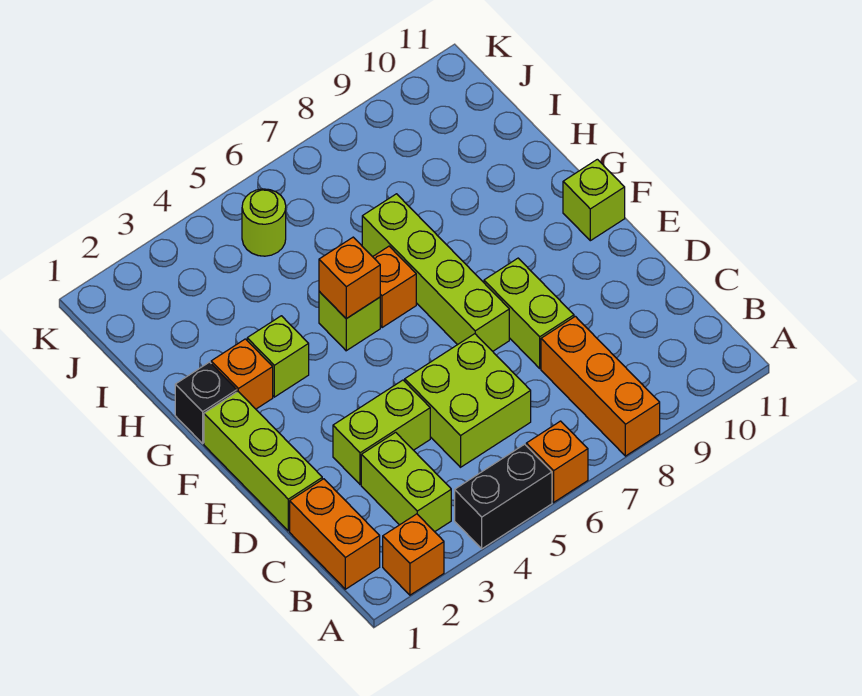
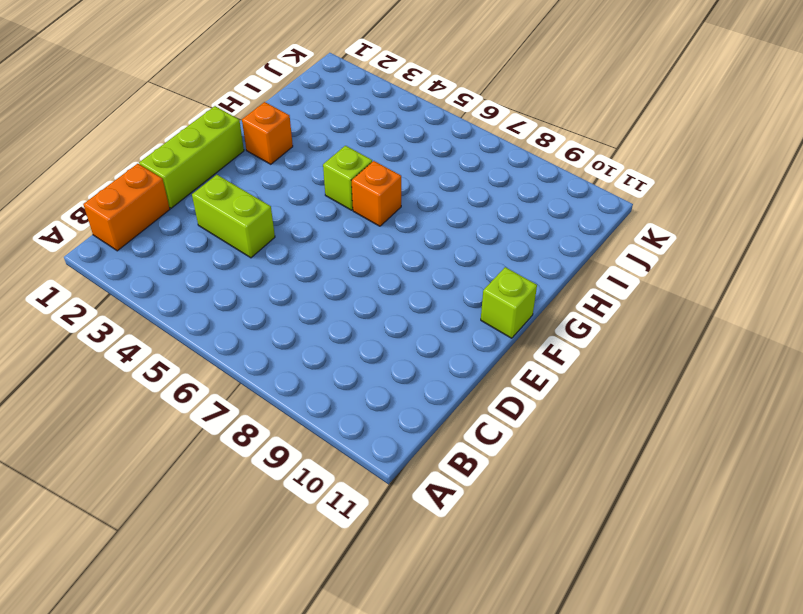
none -> orange 1x1 brick [383,514,444,595]
none -> black 1x2 brick [455,444,552,549]
none -> orange 1x1 brick [526,421,588,502]

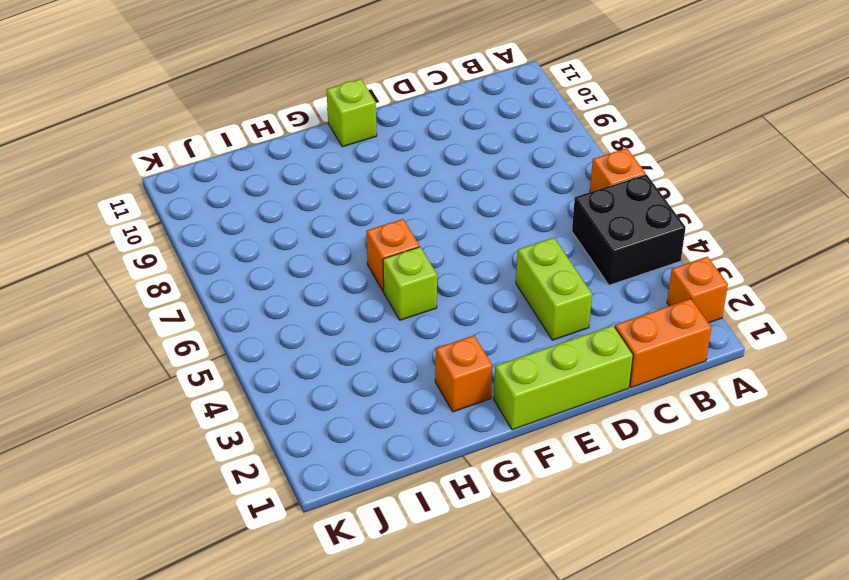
black 2x2 brick [572,174,686,285] -> black 1x2 brick [455,444,552,549]
none -> orange 1x3 brick [541,316,660,456]
none -> lime 1x2 brick [361,432,451,532]
none -> lime 2x2 brick [405,334,531,467]

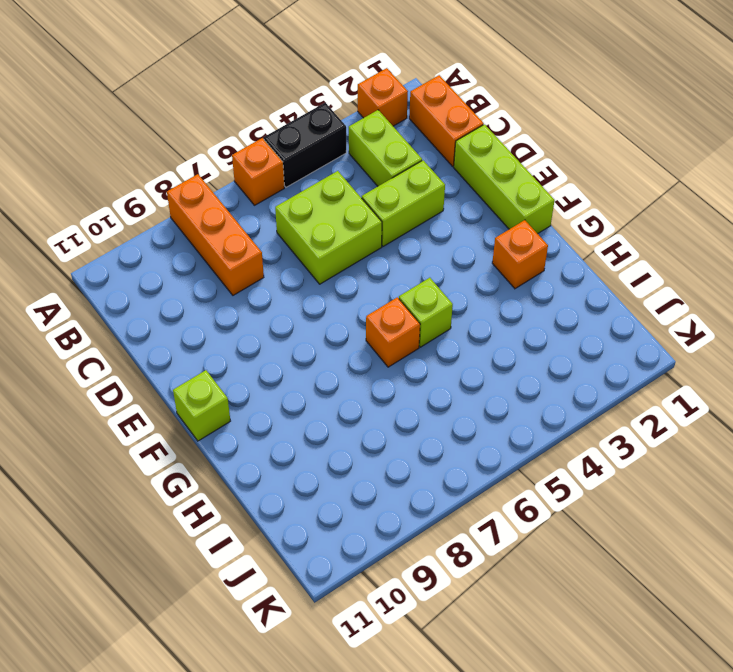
none -> lime 1x2 brick [484,258,574,368]
none -> lime 1x4 brick [362,194,509,351]
none -> black 1x1 brick [175,362,237,443]

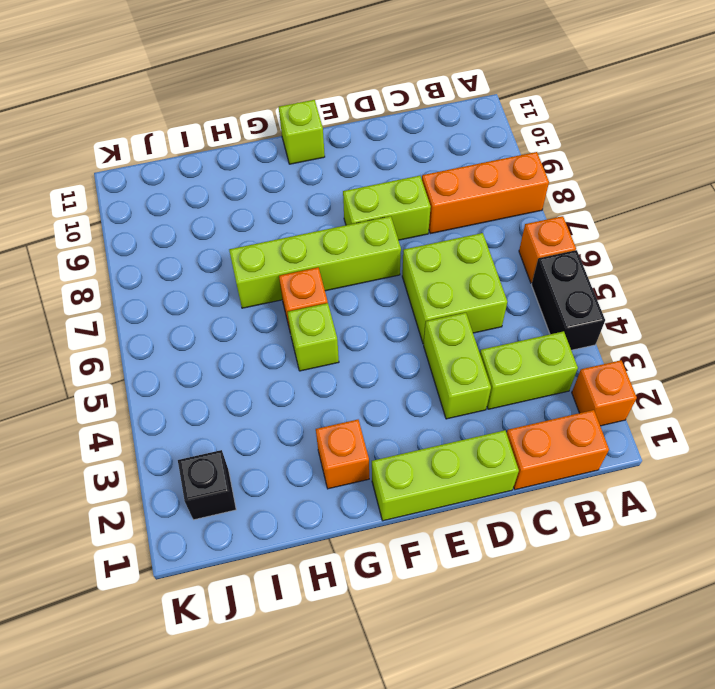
black 1x1 brick [178,450,236,520] -> black 1x1 brick moved to [175,362,237,443]
none -> lime 1x1 brick [247,316,309,397]
none -> lime 1x1 round brick [242,189,286,256]
none -> orange 1x1 brick [319,237,380,319]

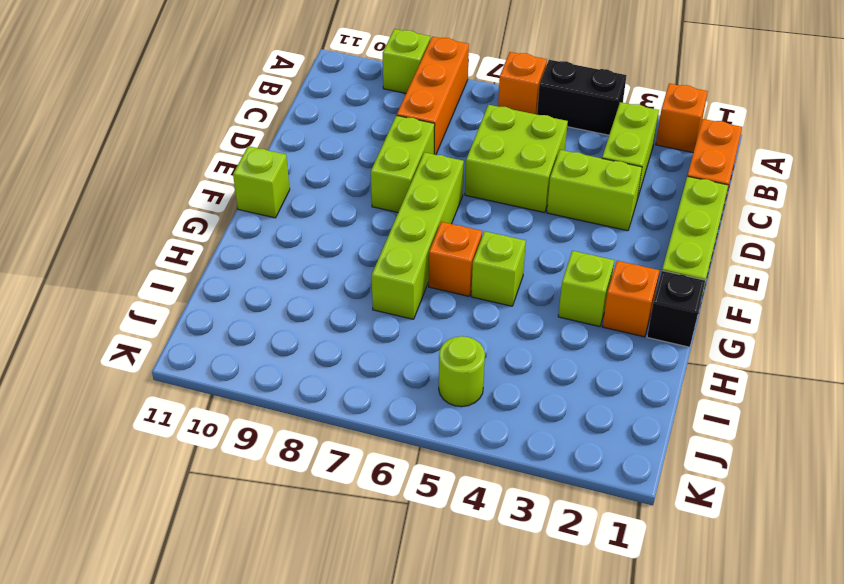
lime 1x1 brick [383,29,430,93] -> none
none -> orange 1x1 brick [319,237,380,319]

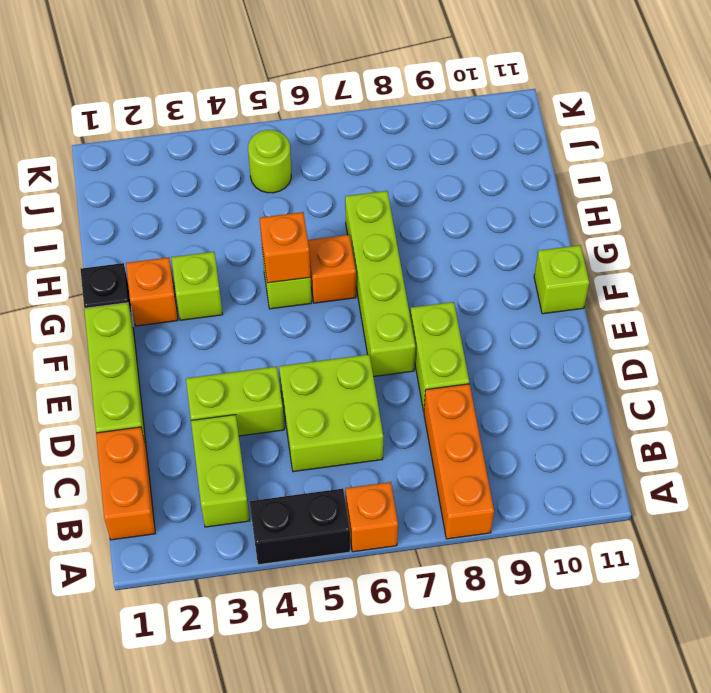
none -> orange 1x1 brick [383,514,444,595]

